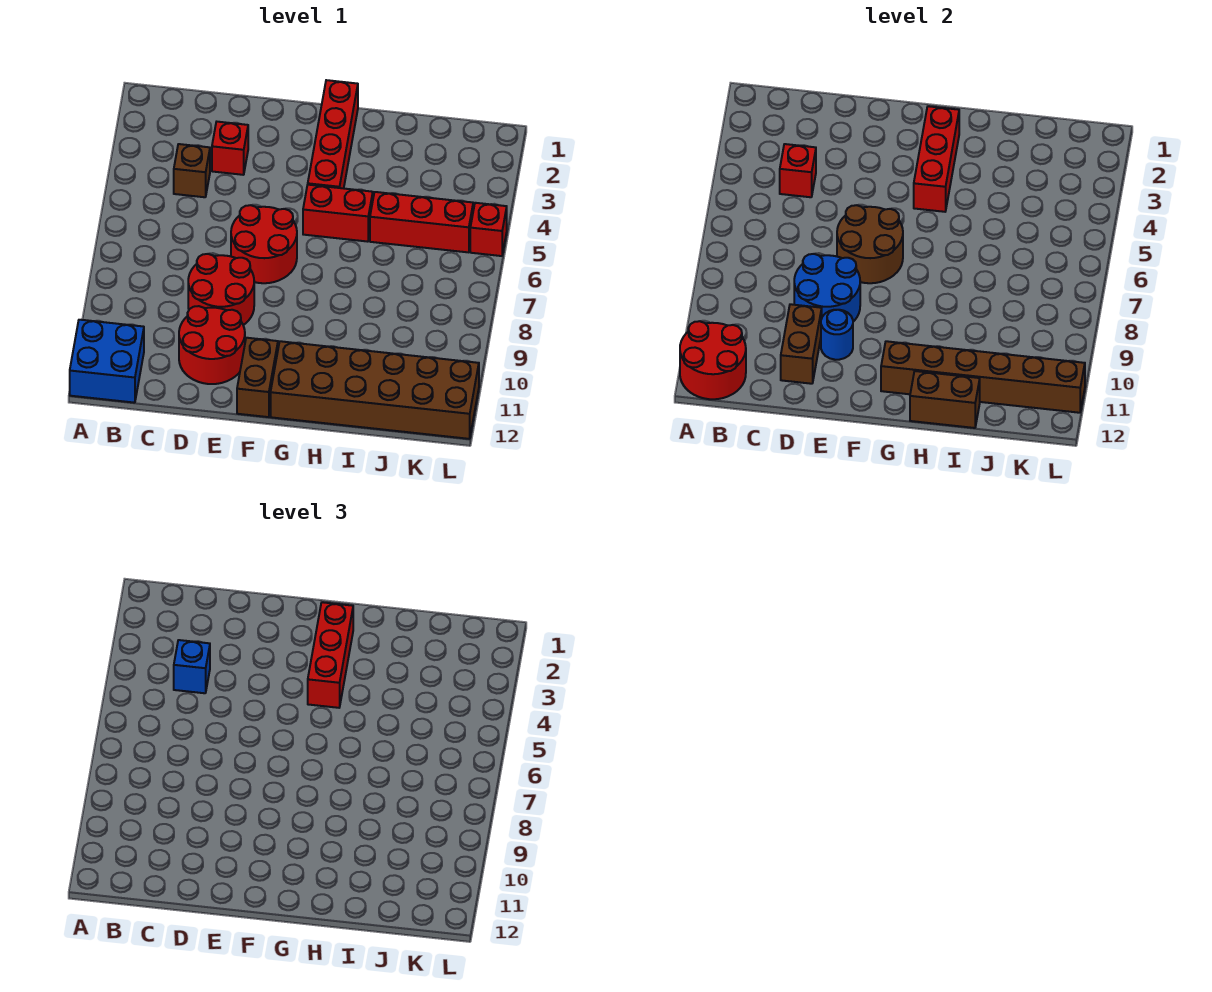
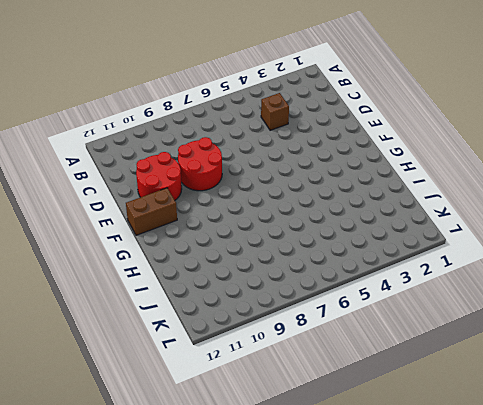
none -> blue 2x2 brick [70,320,144,403]
none -> red 1x1 brick [212,122,248,175]
none -> red 2x2 round brick [231,205,297,283]

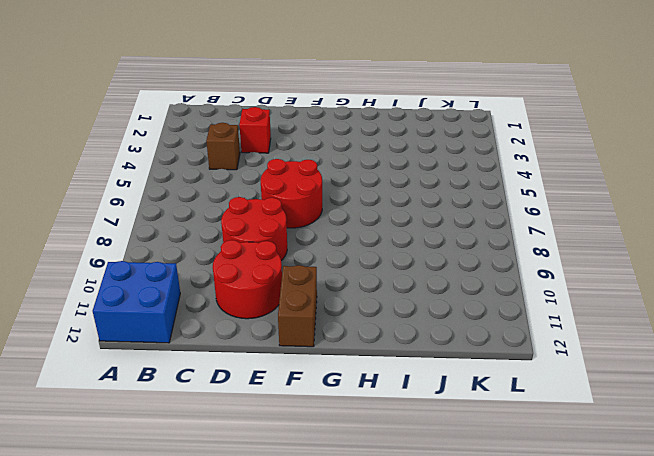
none -> red 1x4 brick [308,80,358,188]
none -> red 1x2 brick [303,185,373,242]
none -> brown 2x6 brick [271,341,479,439]

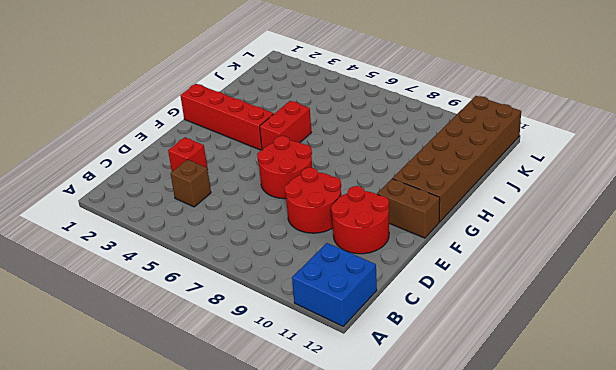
none -> red 1x3 brick [370,192,473,252]
none -> red 1x1 brick [470,203,507,256]
none -> red 2x2 round brick [680,321,746,399]

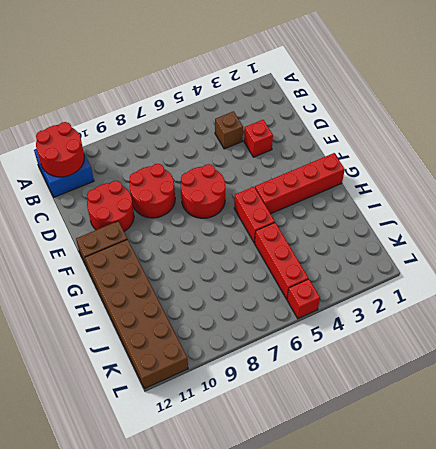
none -> red 1x1 brick [780,144,816,197]
none -> blue 2x2 round brick [794,254,860,322]
none -> brown 1x2 brick [781,304,822,384]

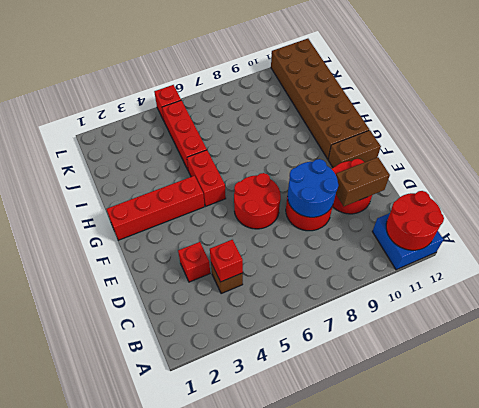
none -> brown 2x2 round brick [837,205,903,283]
none -> blue 1x1 round brick [821,310,853,360]
none -> red 1x3 brick [914,106,959,212]

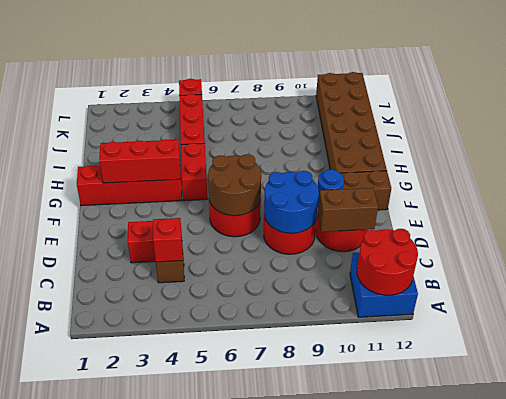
none -> brown 1x6 brick [881,341,1085,413]
none -> brown 1x2 brick [910,371,980,428]
none -> blue 1x1 brick [174,640,210,693]

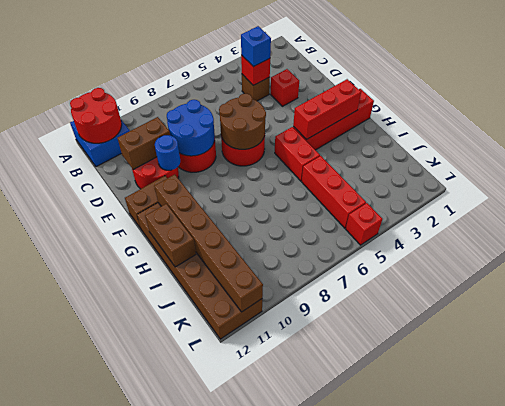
none -> red 1x3 brick [308,602,353,708]

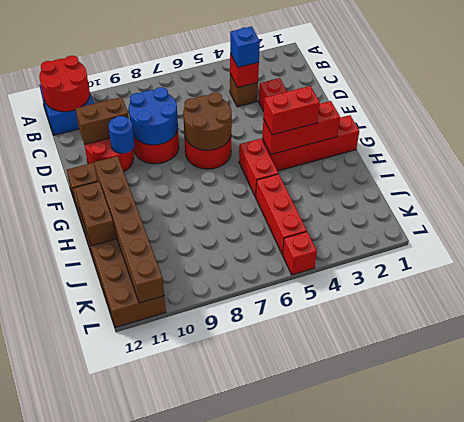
red 1x2 brick [263,86,320,135] -> red 1x3 brick [308,602,353,708]

